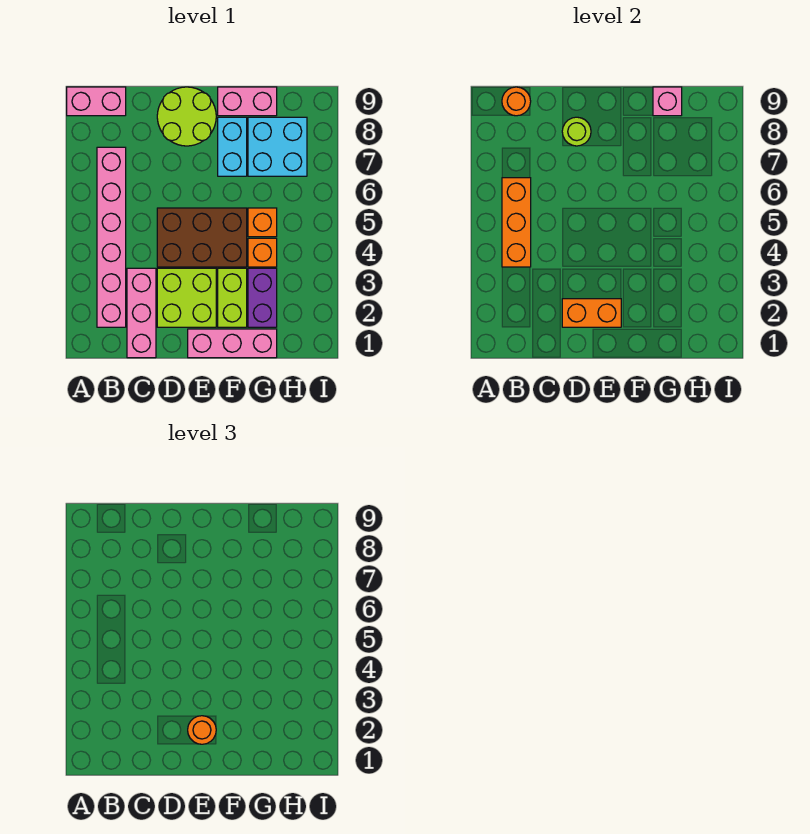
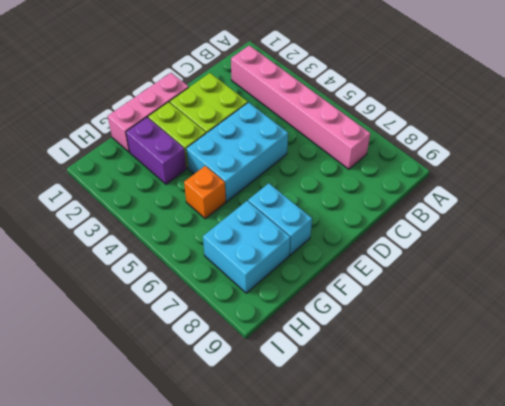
cyan 2x3 brick [186,103,288,202] -> brown 2x3 brick [157,208,247,267]
none -> pink 1x2 brick [67,87,126,116]
none -> pink 1x3 brick [127,268,156,358]
none -> lime 2x2 round brick [157,87,216,146]

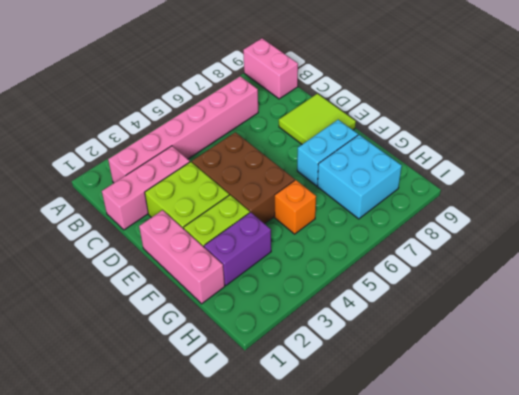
lime 2x2 tile [279,94,356,144] -> lime 2x2 round brick [157,87,216,146]
none -> pink 1x2 brick [218,87,277,116]
none -> orange 1x1 brick [248,238,277,267]
none -> orange 1x3 brick [502,178,531,267]

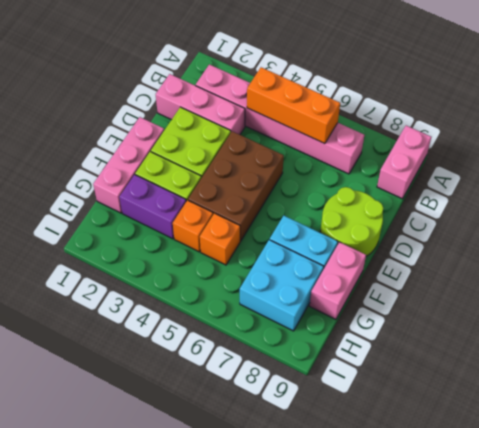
none -> orange 1x1 round brick [502,87,531,116]
none -> orange 1x2 brick [562,299,621,327]
none -> lime 1x1 round brick [562,117,591,146]

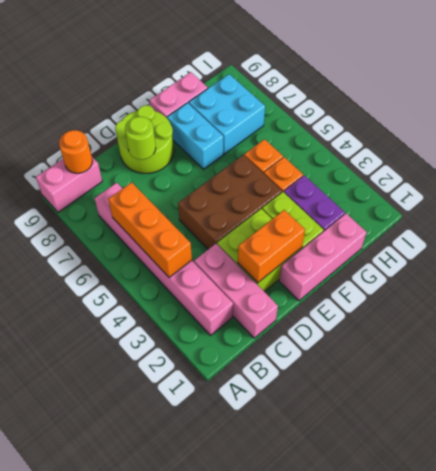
none -> pink 1x1 brick [653,87,682,116]
none -> orange 1x1 round brick [188,716,216,744]

